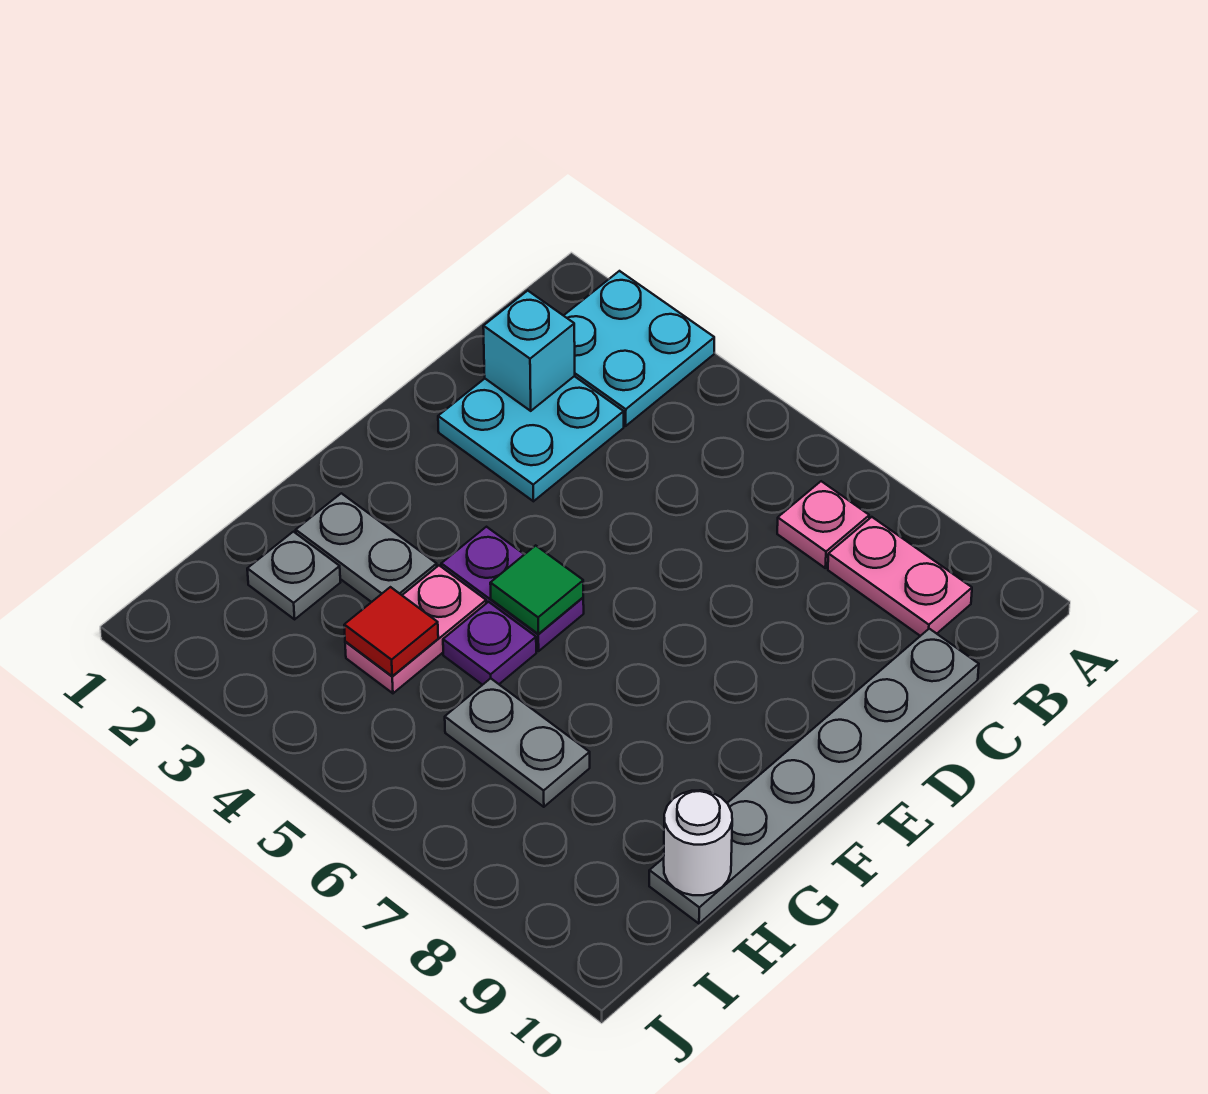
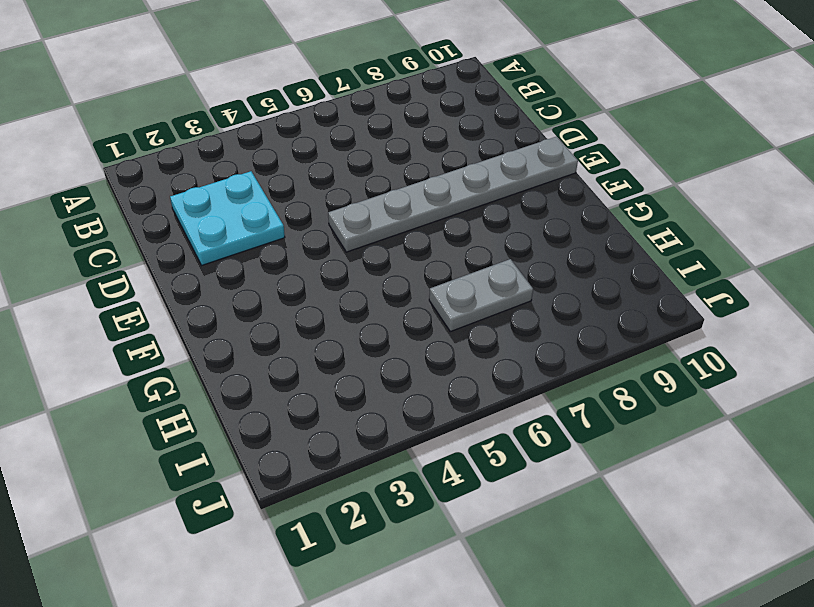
grey 1x6 plate [328,137,578,252] -> grey 1x6 plate turned to [649,629,979,924]
none -> cyan 2x2 plate [564,271,714,426]
none -> pink 1x1 plate [777,481,869,568]
none -> pink 1x2 plate [828,517,972,636]

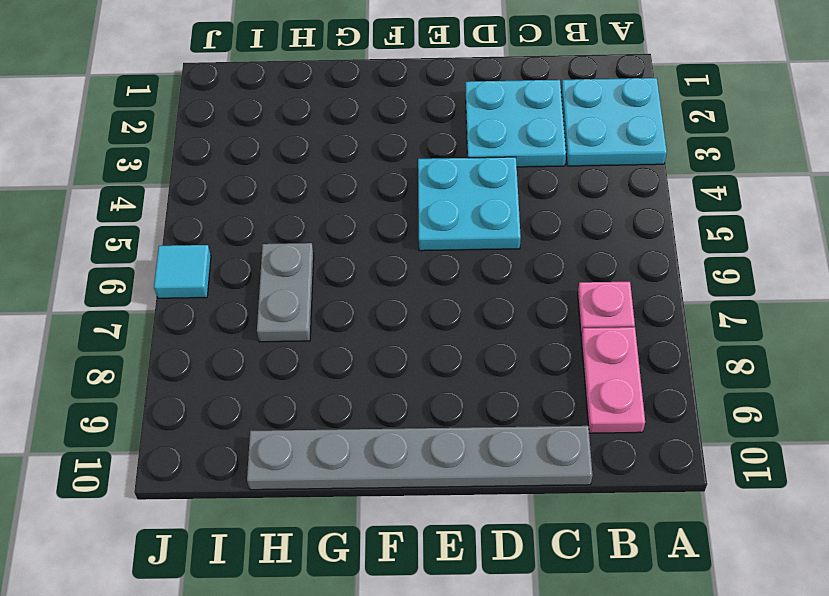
cyan 2x2 plate [418,157,521,251] -> none
cyan 1x1 tile [154,245,211,298] -> none
none -> purple 1x2 plate [441,527,584,651]
none -> grey 1x2 plate [296,493,437,602]
none -> pink 1x2 plate [345,566,486,693]

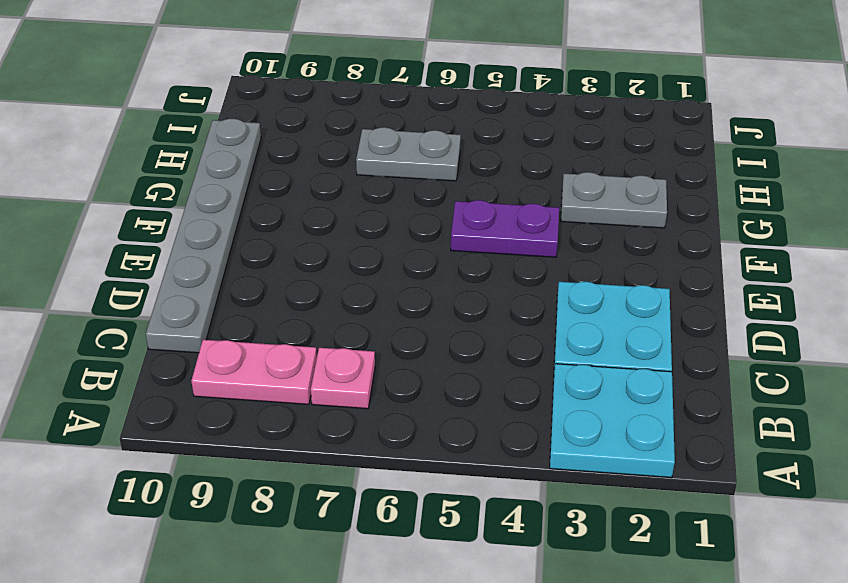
none -> pink 1x2 plate [345,566,486,693]
none -> purple 1x1 plate [443,602,536,685]
none -> grey 1x1 plate [247,532,340,619]

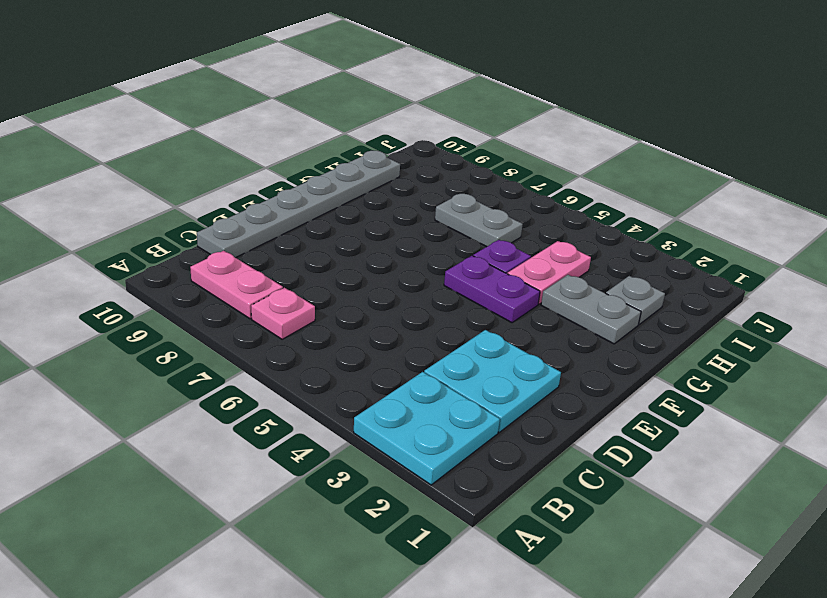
none -> cyan 1x1 brick [483,291,575,411]
none -> green 1x1 tile [490,545,583,634]
none -> red 1x1 tile [344,587,438,676]

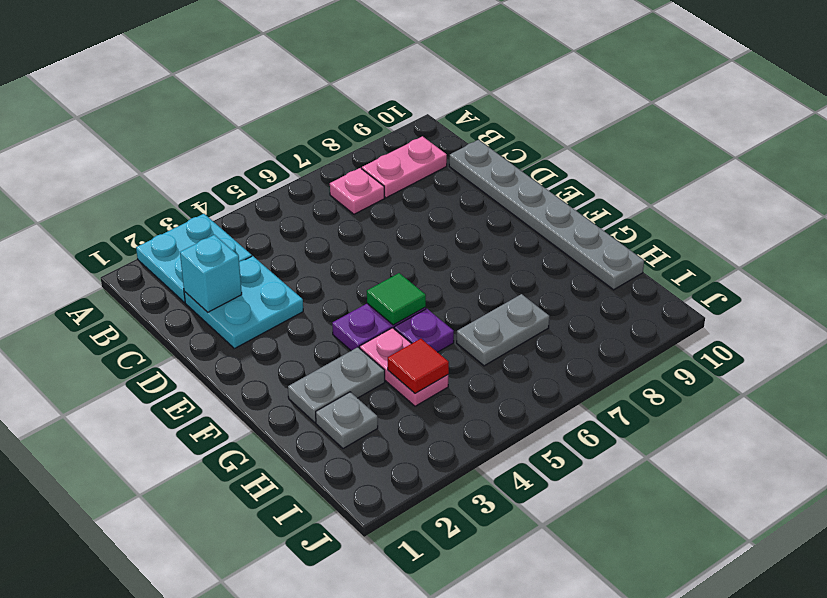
none -> white 1x1 round brick [664,790,732,895]

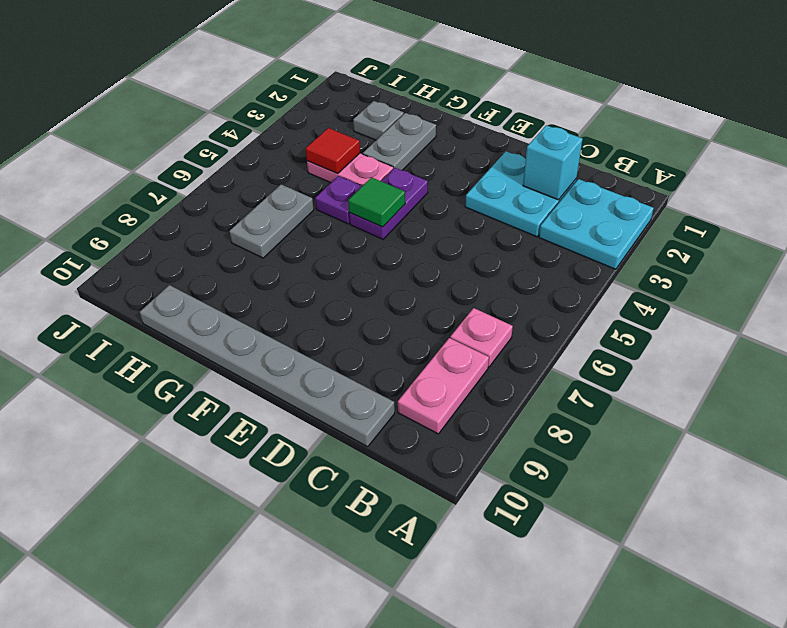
none -> white 1x1 round brick [664,790,732,895]

